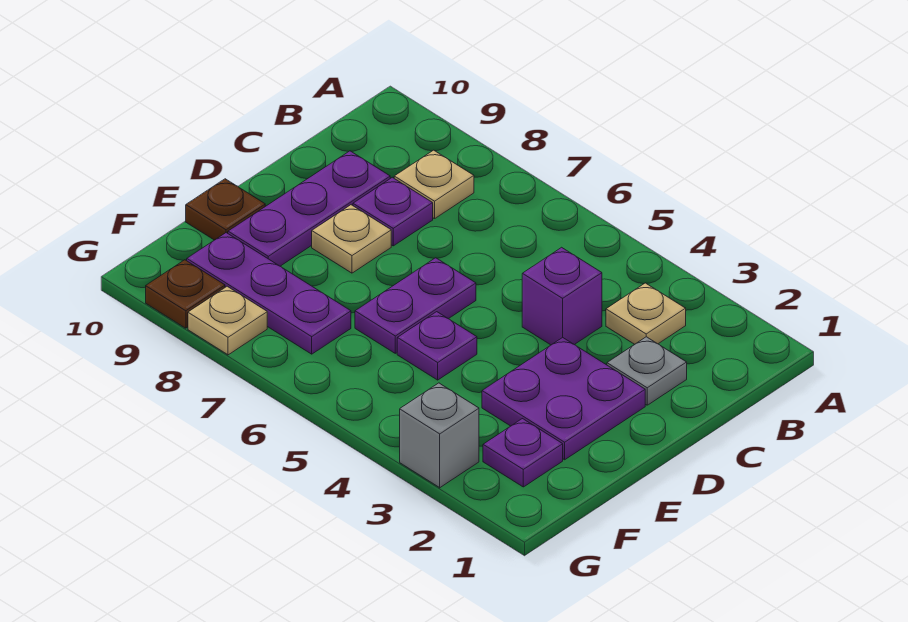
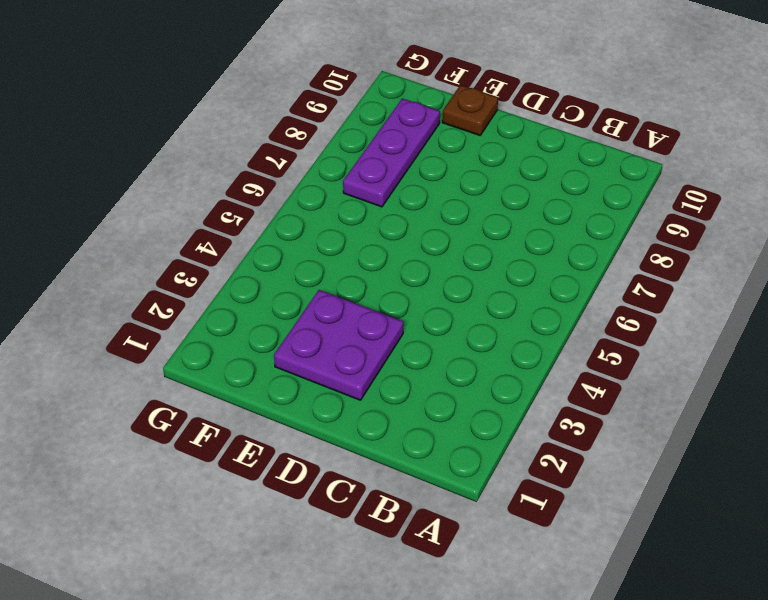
none -> tan 1x1 plate [606,283,686,344]
none -> tan 1x1 plate [394,150,474,219]
none -> grey 1x1 plate [607,337,687,405]

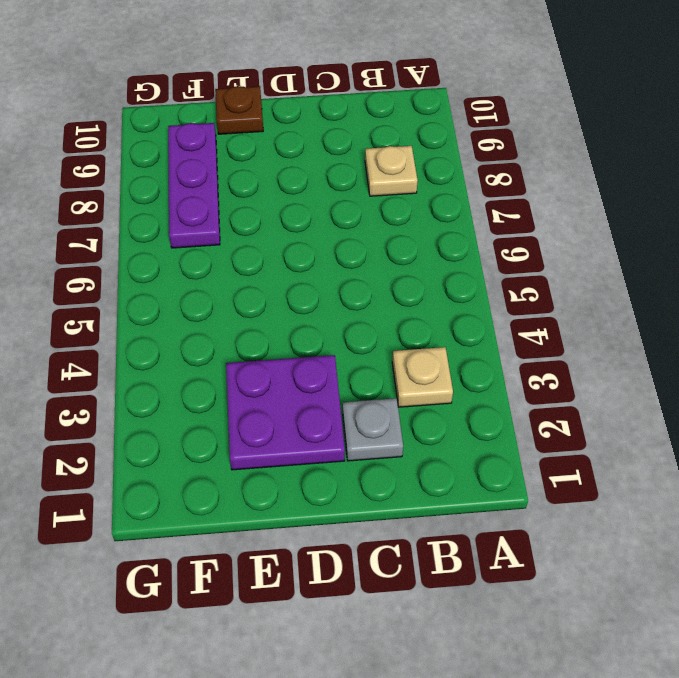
none -> purple 1x1 brick [522,247,602,345]
none -> purple 1x1 plate [353,177,433,246]
none -> purple 1x3 plate [228,151,390,266]

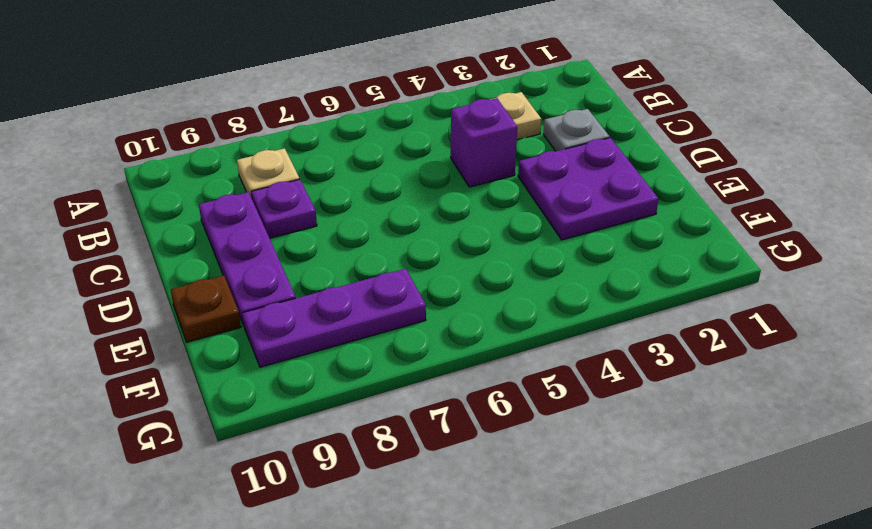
none -> purple 1x2 plate [355,258,476,353]
none -> tan 1x1 plate [312,205,391,273]
none -> purple 1x1 plate [397,312,477,380]

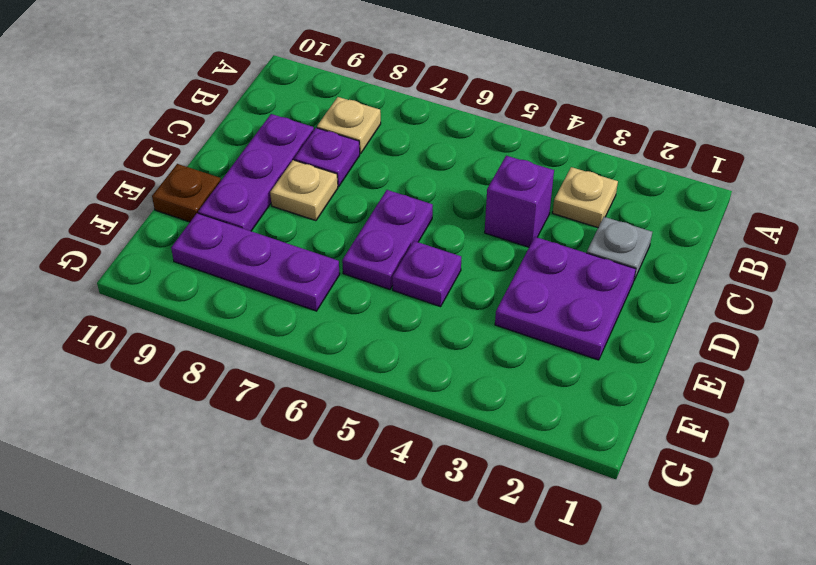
none -> purple 1x1 plate [483,419,563,487]
none -> grey 1x1 brick [400,383,479,488]
none -> tan 1x1 plate [188,286,267,355]

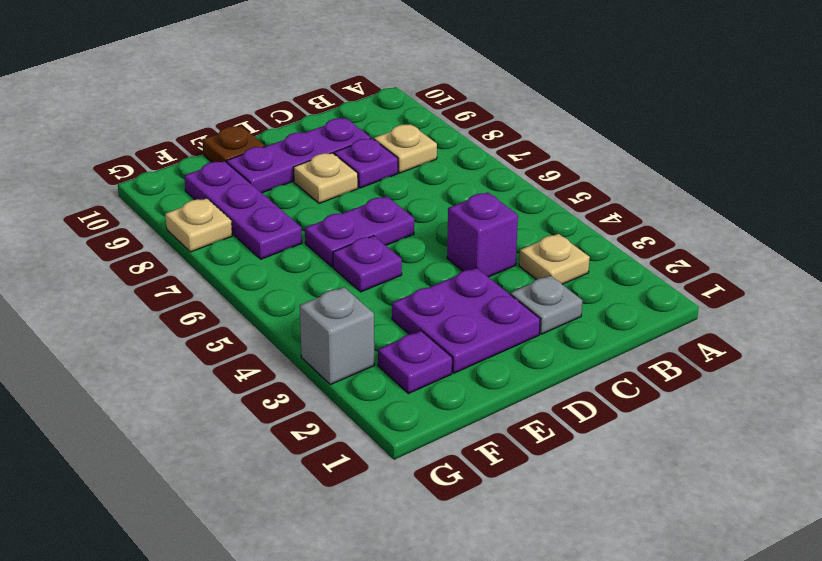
none -> brown 1x1 plate [146,260,225,328]

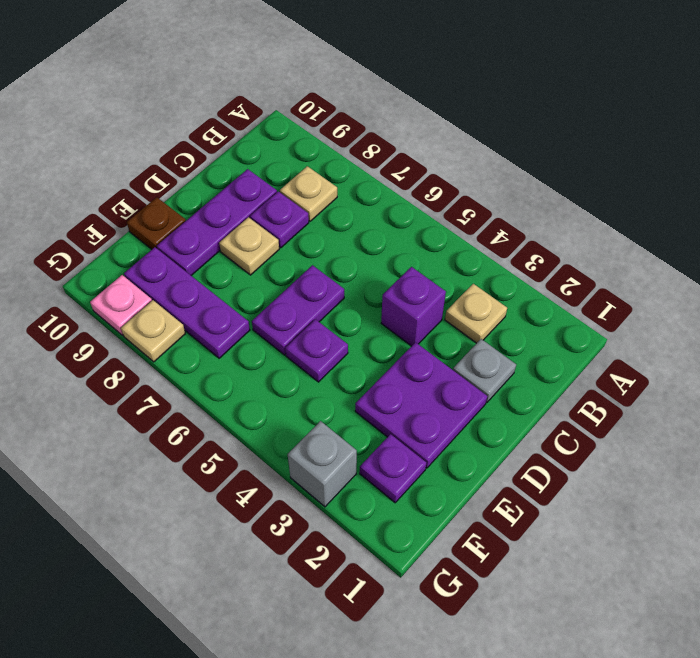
pink 1x1 plate [90,275,152,335] -> brown 1x1 plate [146,260,225,328]

